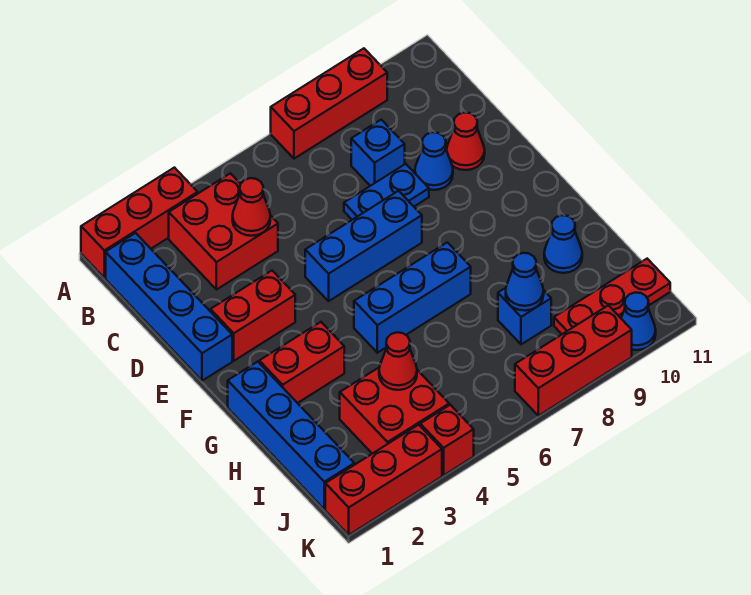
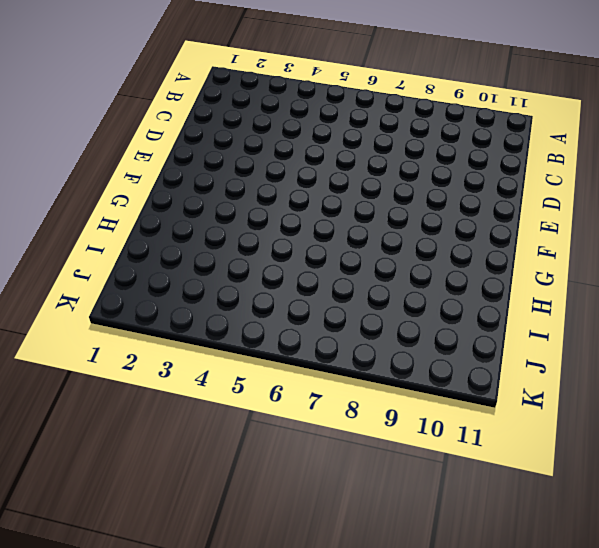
none -> red 1x3 brick [81,168,198,278]
none -> red 1x3 brick [271,48,387,159]
none -> blue 1x4 brick [106,233,232,381]

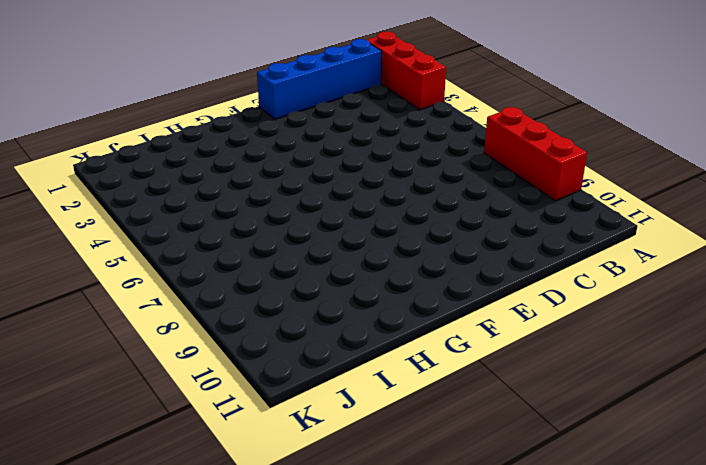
none -> red 2x2 brick [169,173,278,290]
none -> blue 1x1 brick [351,120,405,186]
none -> blue 1x2 plate [344,164,429,220]

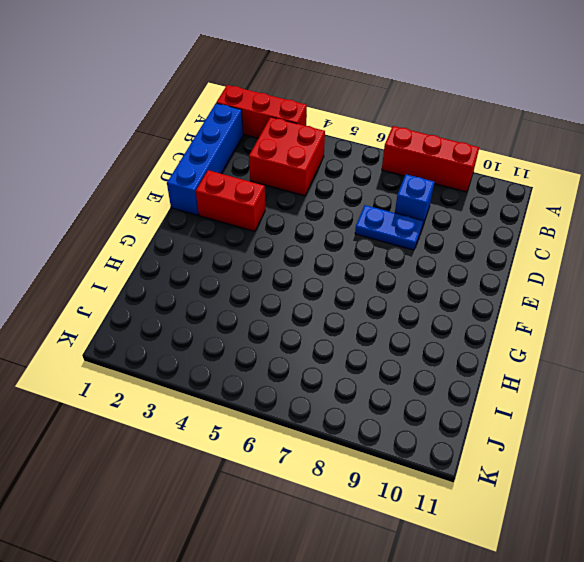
none -> blue 1x1 cone [415,132,453,190]
none -> red 1x1 cone [447,113,485,170]
none -> blue 1x3 brick [305,191,422,301]

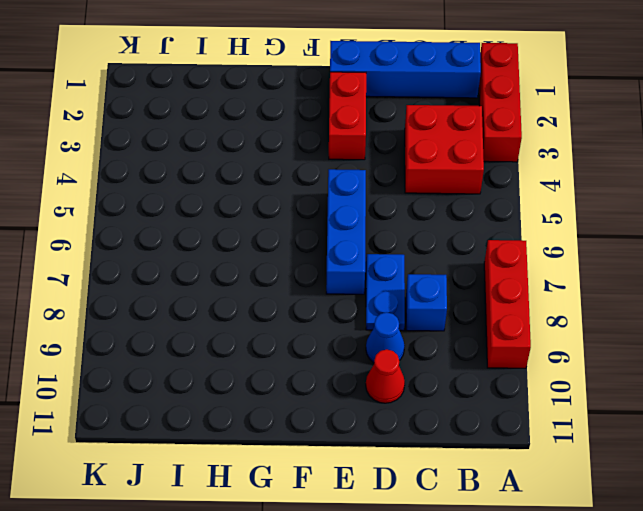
none -> blue 1x4 brick [228,362,354,509]
none -> red 1x2 brick [259,322,344,403]
none -> blue 1x3 brick [354,242,471,353]

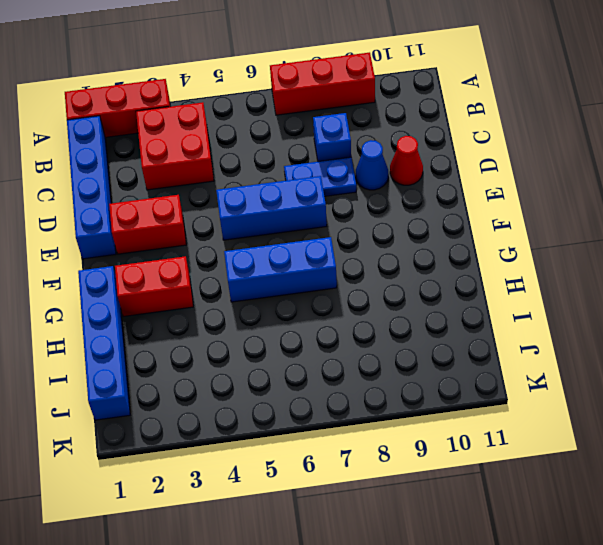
none -> blue 1x1 cone [544,215,582,273]
none -> red 2x2 brick [340,367,449,454]
none -> blue 1x1 brick [498,288,551,344]

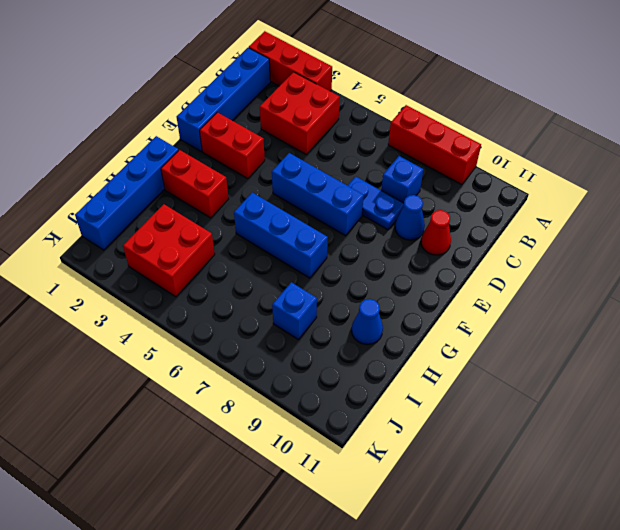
none -> red 1x3 plate [554,259,670,334]
none -> red 1x3 brick [325,425,442,535]
none -> red 1x1 brick [420,405,474,475]

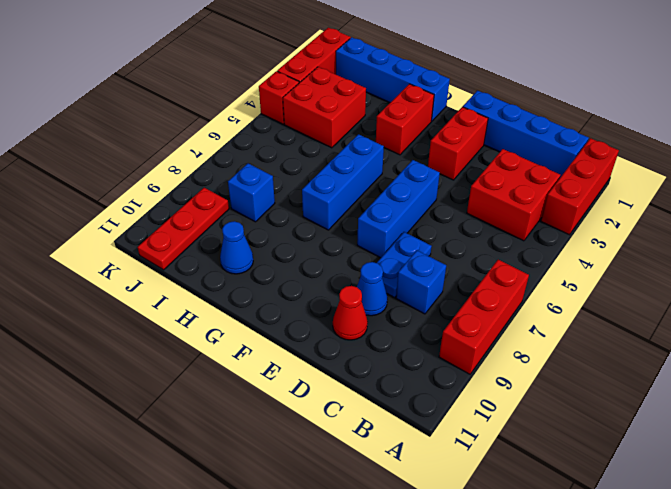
none -> red 1x3 brick [515,305,632,416]
none -> blue 1x1 cone [621,293,656,350]
none -> red 1x1 cone [232,178,270,236]

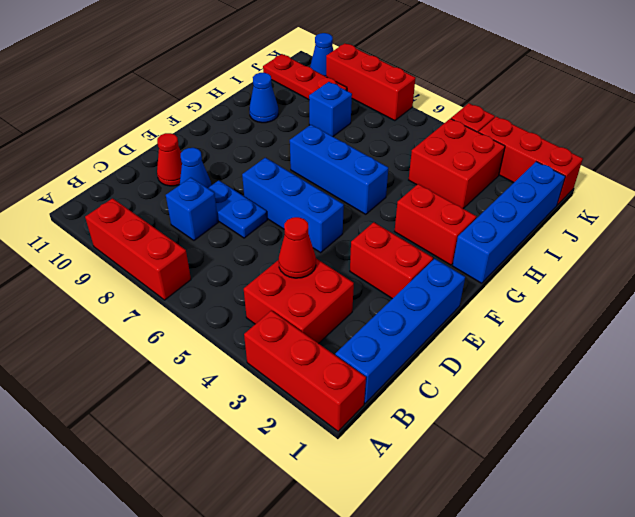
none -> red 1x1 cone [379,332,417,390]
none -> blue 1x1 cone [506,253,544,311]

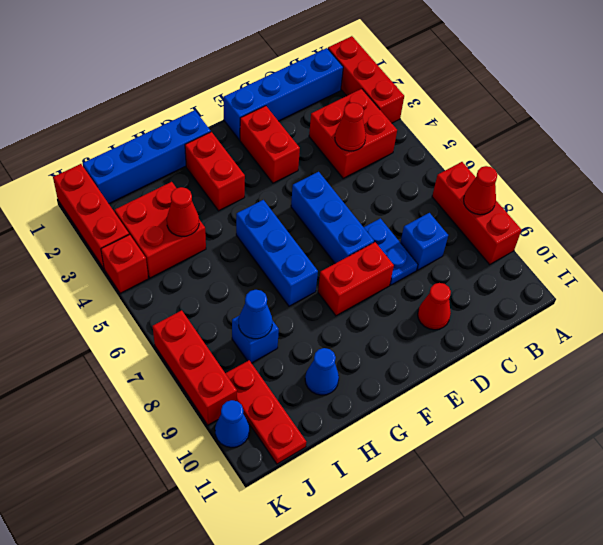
red 1x1 cone [464,166,497,215] -> none
red 1x2 brick [318,242,394,316] -> none
none -> blue 1x1 cone [415,132,453,190]

